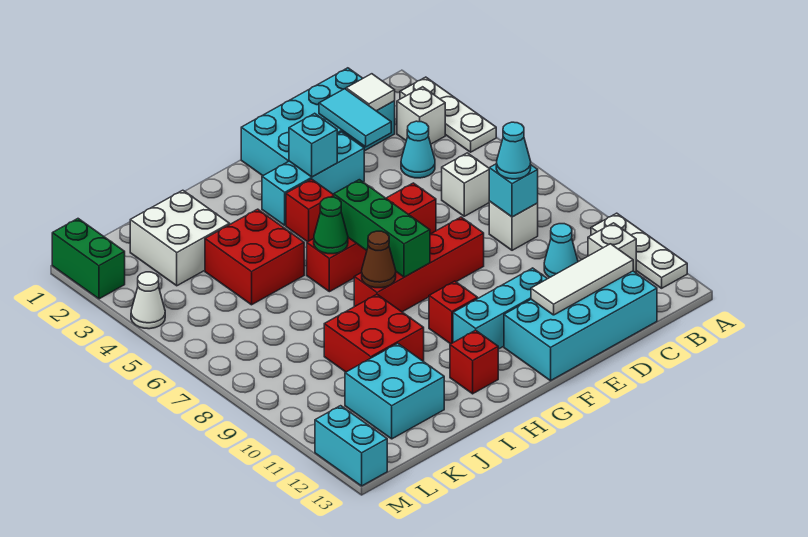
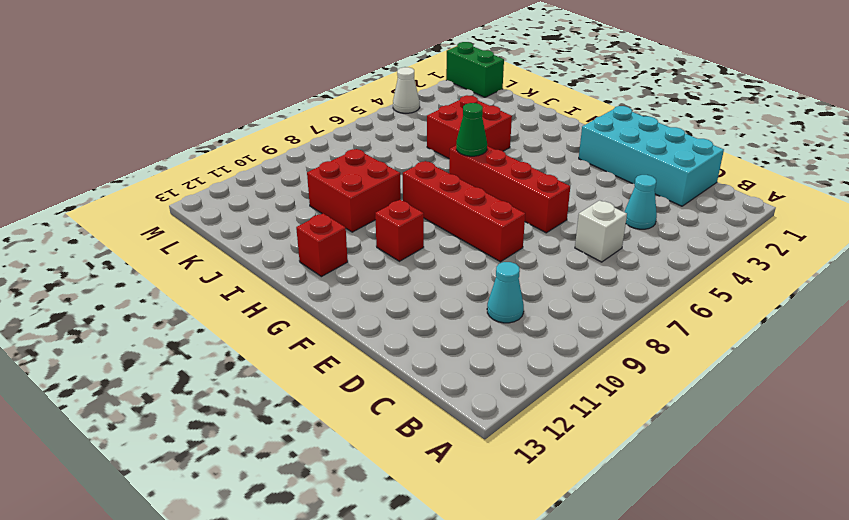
green 1x2 brick [446,42,504,97] -> green 1x2 brick turned to [52,219,125,299]
none -> white 1x3 plate [400,77,496,152]
none -> white 1x3 plate [591,213,687,288]
none -> white 1x1 brick [397,87,445,144]
none -> white 1x1 brick [588,223,636,273]

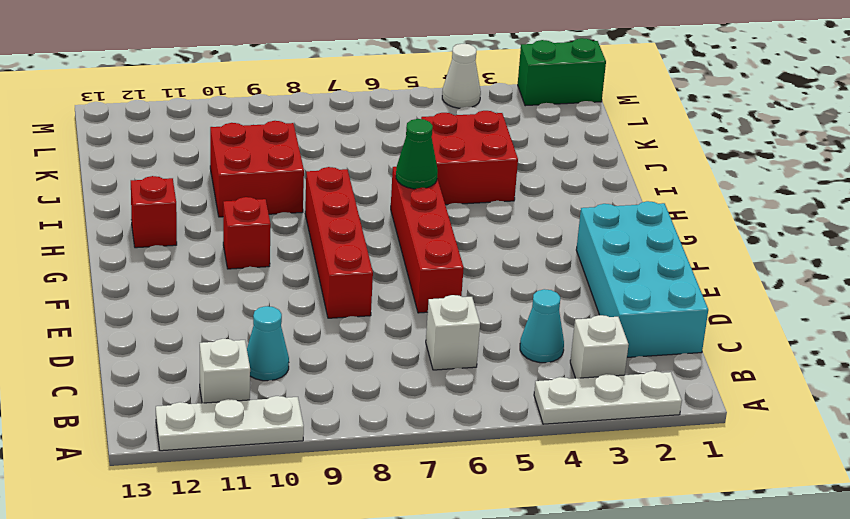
none -> white 1x1 brick [489,201,538,250]
none -> cyan 2x4 brick [504,271,657,381]
none -> cyan 1x3 brick [262,132,364,225]
none -> cyan 1x3 brick [453,268,547,349]

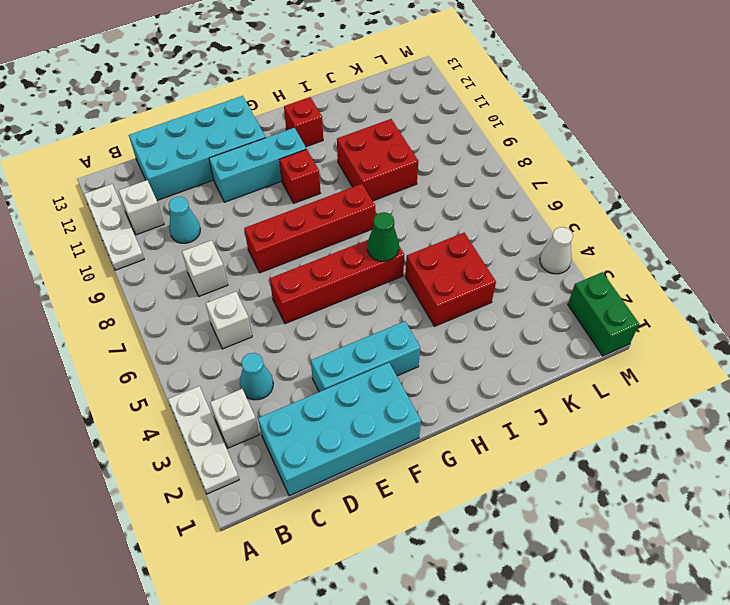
none -> red 1x1 brick [286,179,334,242]
none -> white 2x2 brick [130,190,230,286]
none -> cyan 2x2 brick [345,343,444,439]
none -> cyan 1x2 brick [315,406,387,486]

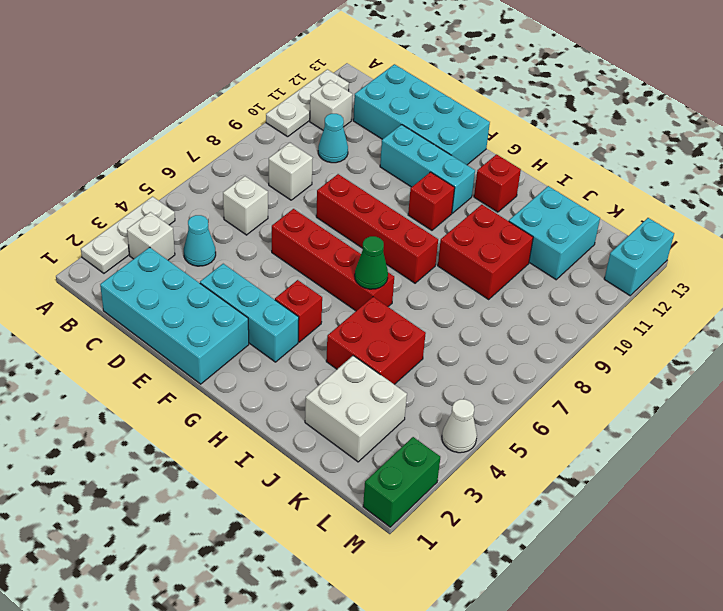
none -> white 1x1 tile [346,74,395,111]
none -> cyan 1x1 brick [489,164,538,217]
none -> white 1x3 tile [531,244,633,315]
none -> cyan 1x2 tile [319,89,391,147]

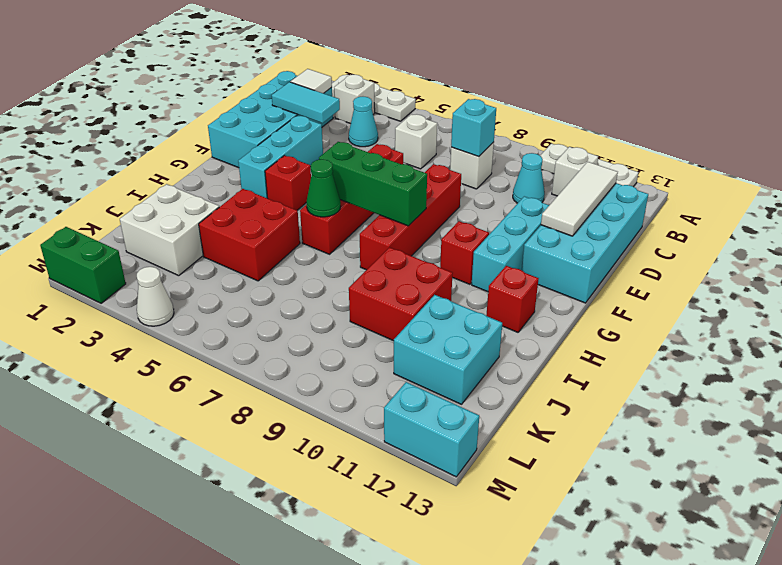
none -> cyan 1x1 brick [289,113,337,177]
none -> brown 1x1 cone [362,231,396,288]
none -> cyan 1x1 cone [496,122,531,179]

